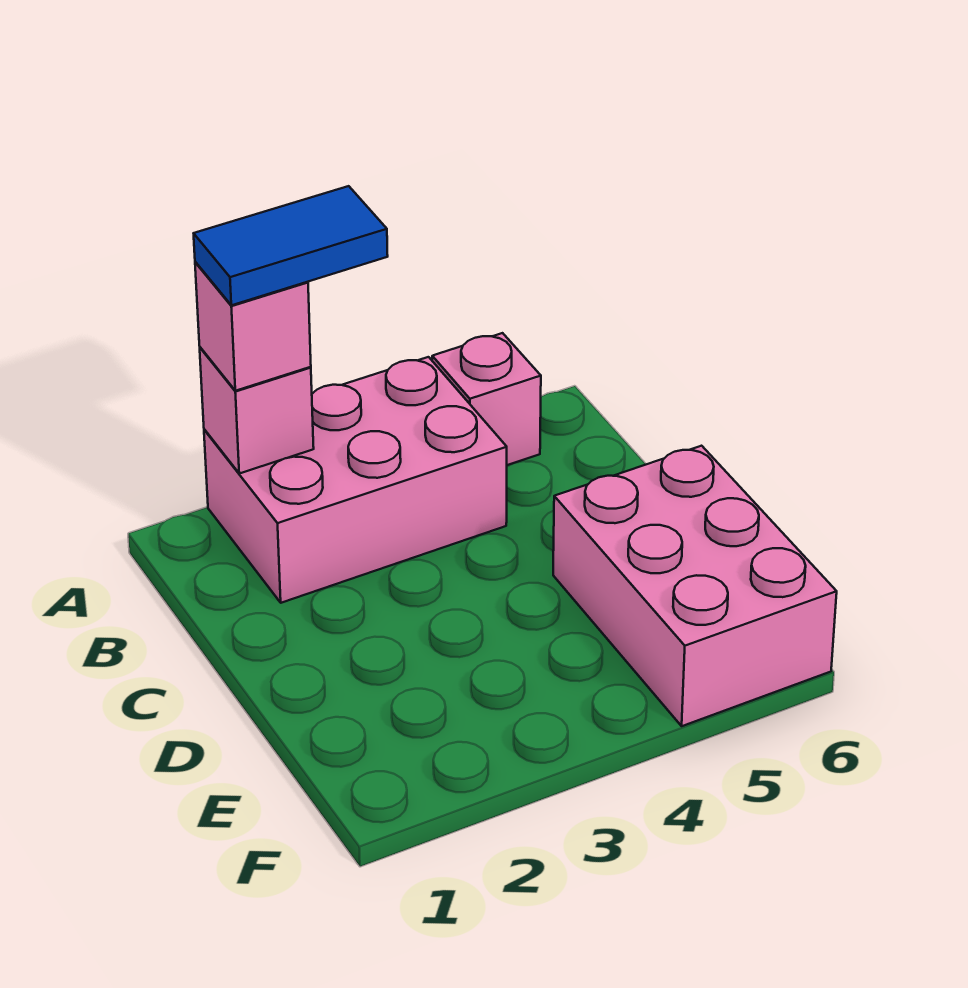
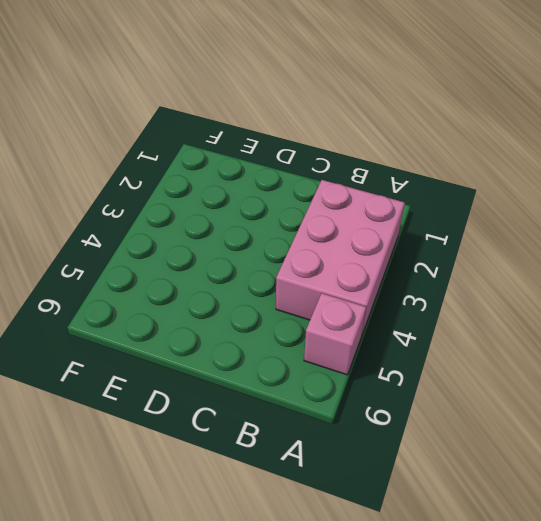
none -> pink 2x3 brick [553,446,837,726]
none -> pink 1x1 brick [200,347,314,473]

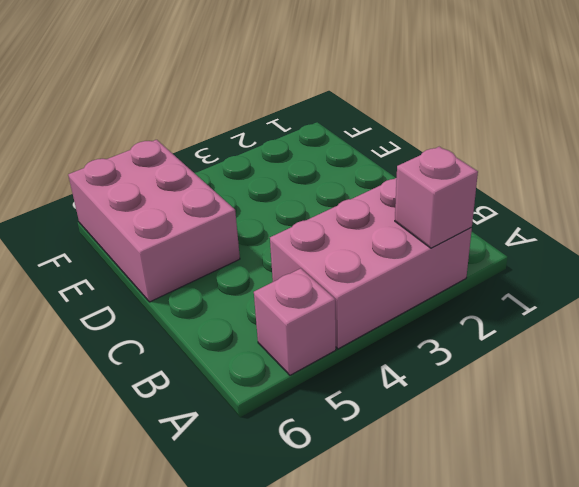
none -> pink 1x1 brick [195,262,311,391]
none -> blue 1x2 tile [194,186,388,305]

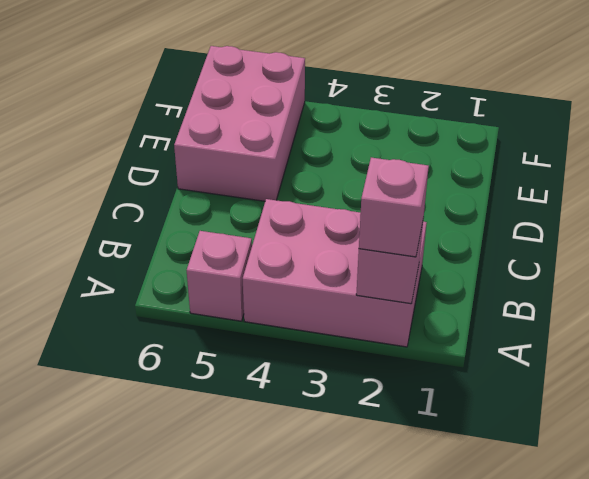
none -> blue 1x2 tile [194,186,388,305]

